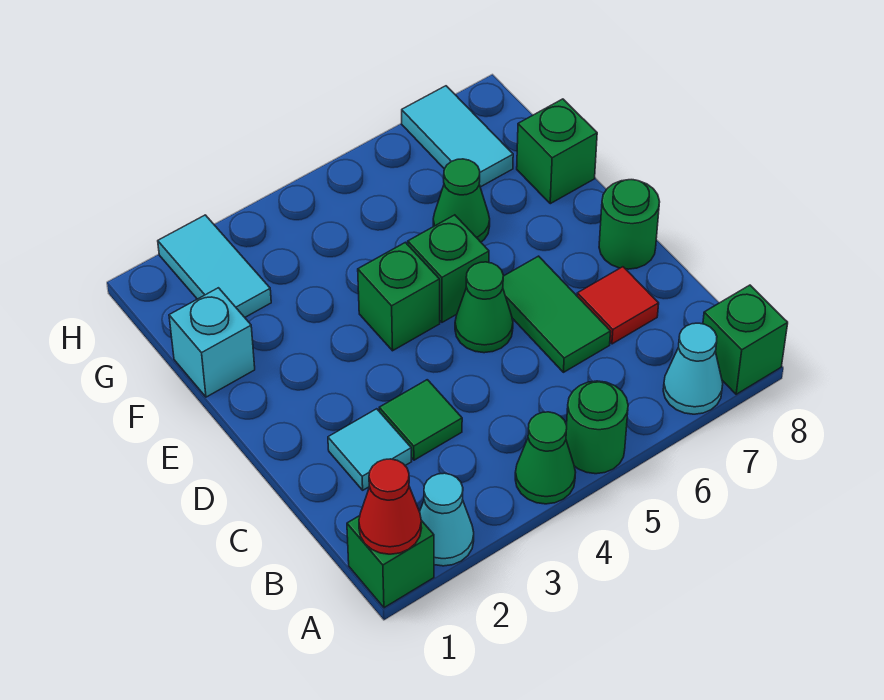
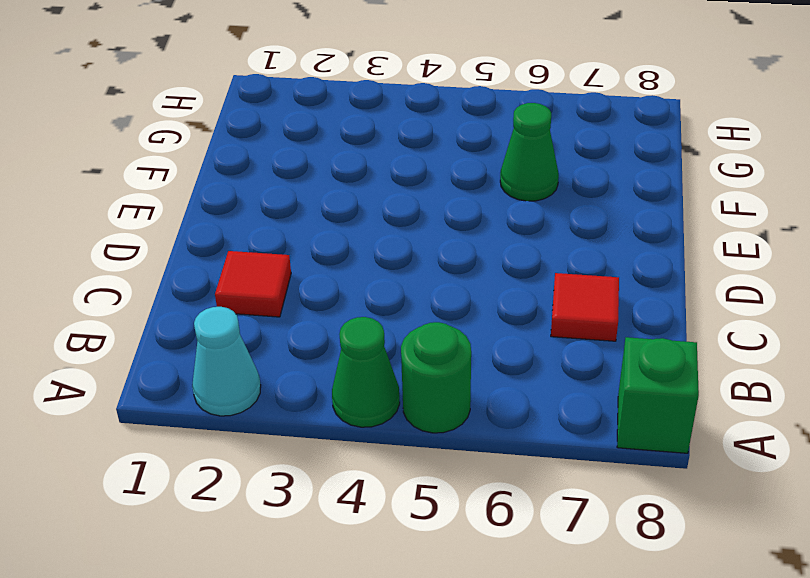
red 1x1 tile [215,251,291,317] -> cyan 1x1 tile [328,409,411,490]
none -> green 1x1 brick [347,516,434,608]
none -> cyan 1x1 cone [663,323,723,414]
none -> green 1x1 tile [379,380,462,460]

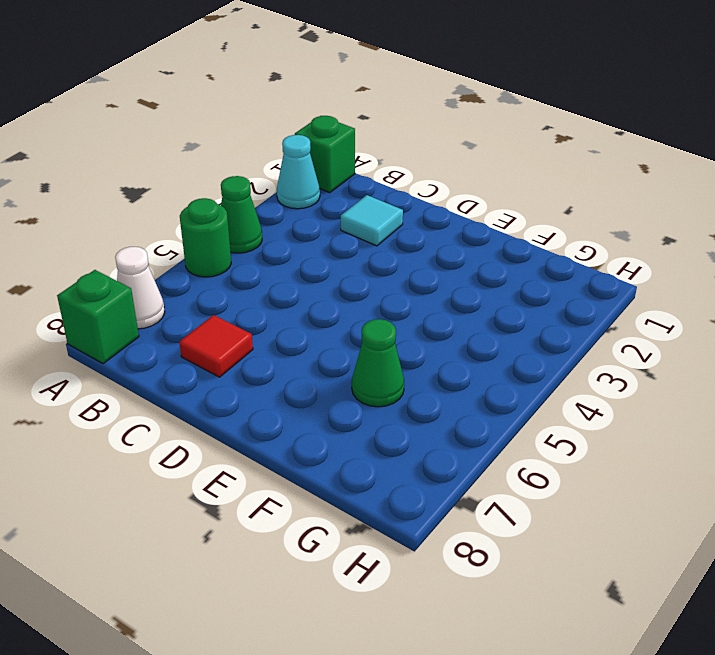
white 1x1 cone [115,247,165,329] -> cyan 1x1 cone [663,323,723,414]
none -> green 1x1 tile [379,380,462,460]
none -> green 1x2 tile [503,256,611,372]
none -> green 1x1 cone [455,262,513,353]

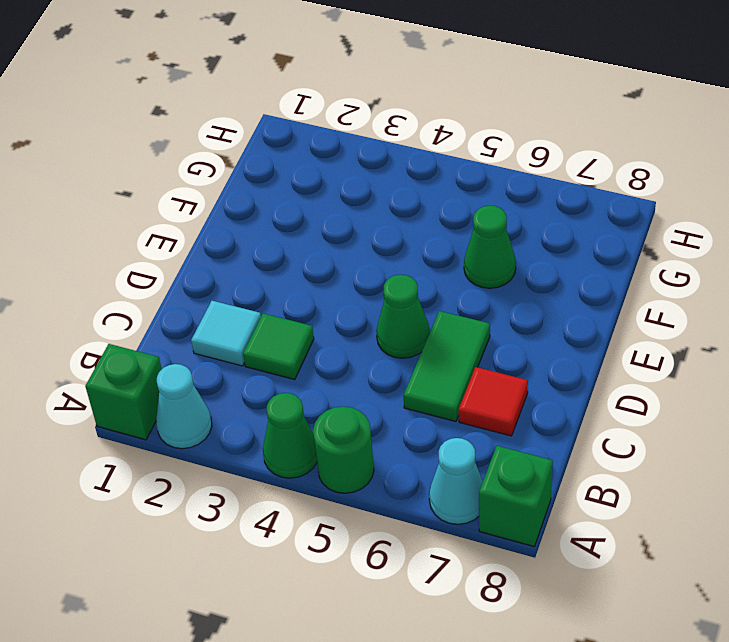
none -> green 1x1 round brick [599,180,660,269]
none -> green 1x1 brick [358,242,440,351]
none -> green 1x1 brick [408,215,489,322]

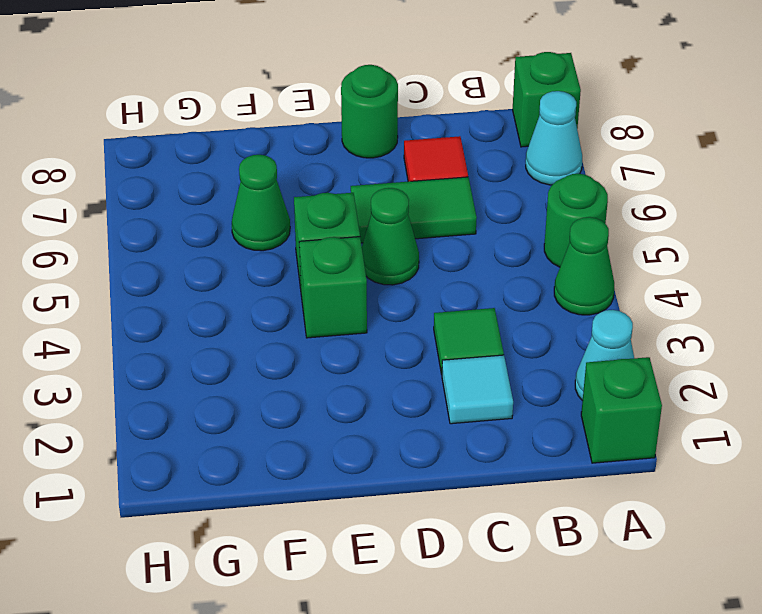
none -> cyan 1x1 brick [169,288,255,397]
none -> green 1x1 brick [517,99,597,204]
none -> cyan 1x2 tile [158,215,271,317]

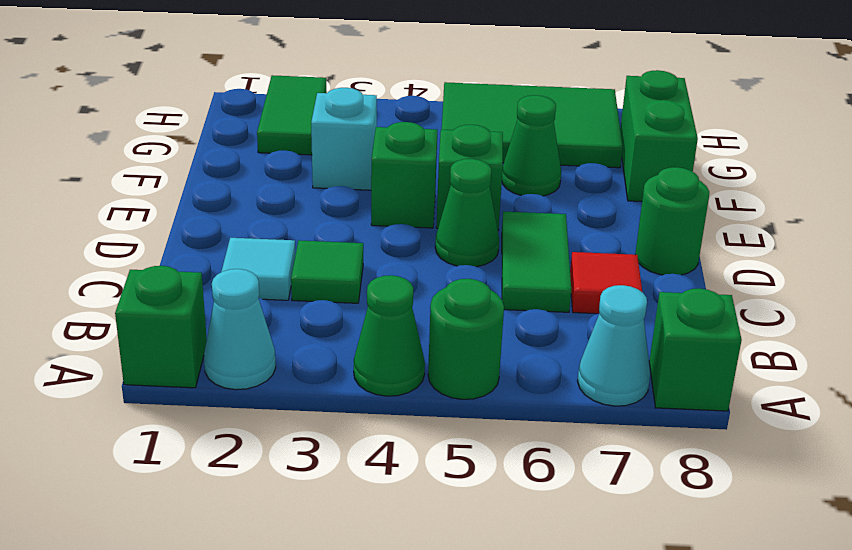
cyan 1x1 brick [311,88,377,190] -> cyan 1x1 brick moved to [169,288,255,397]
green 1x2 brick [620,70,698,201] -> green 1x1 brick [517,99,597,204]
green 1x2 tile [257,75,327,155] -> cyan 1x2 tile [158,215,271,317]
green 2x3 tile [442,82,623,168] -> cyan 1x2 tile [402,86,513,187]
none -> red 1x1 cone [359,459,422,554]

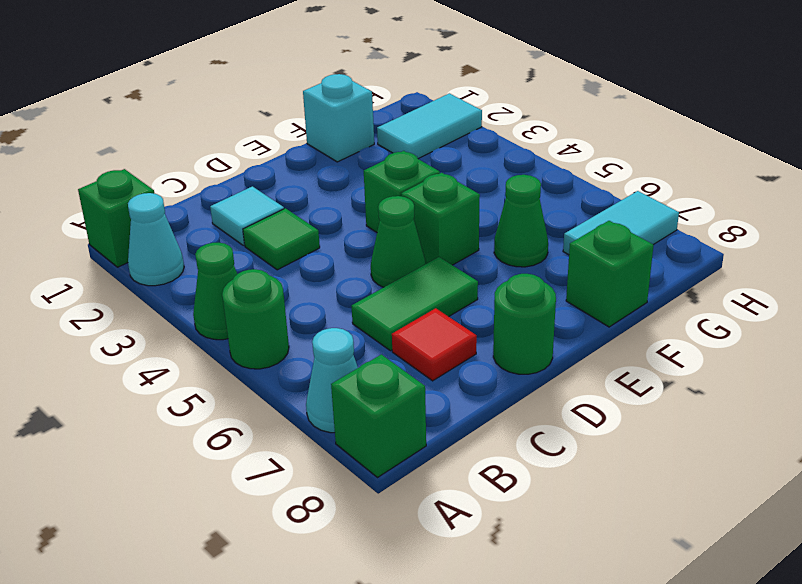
none -> red 1x1 cone [359,459,422,554]

